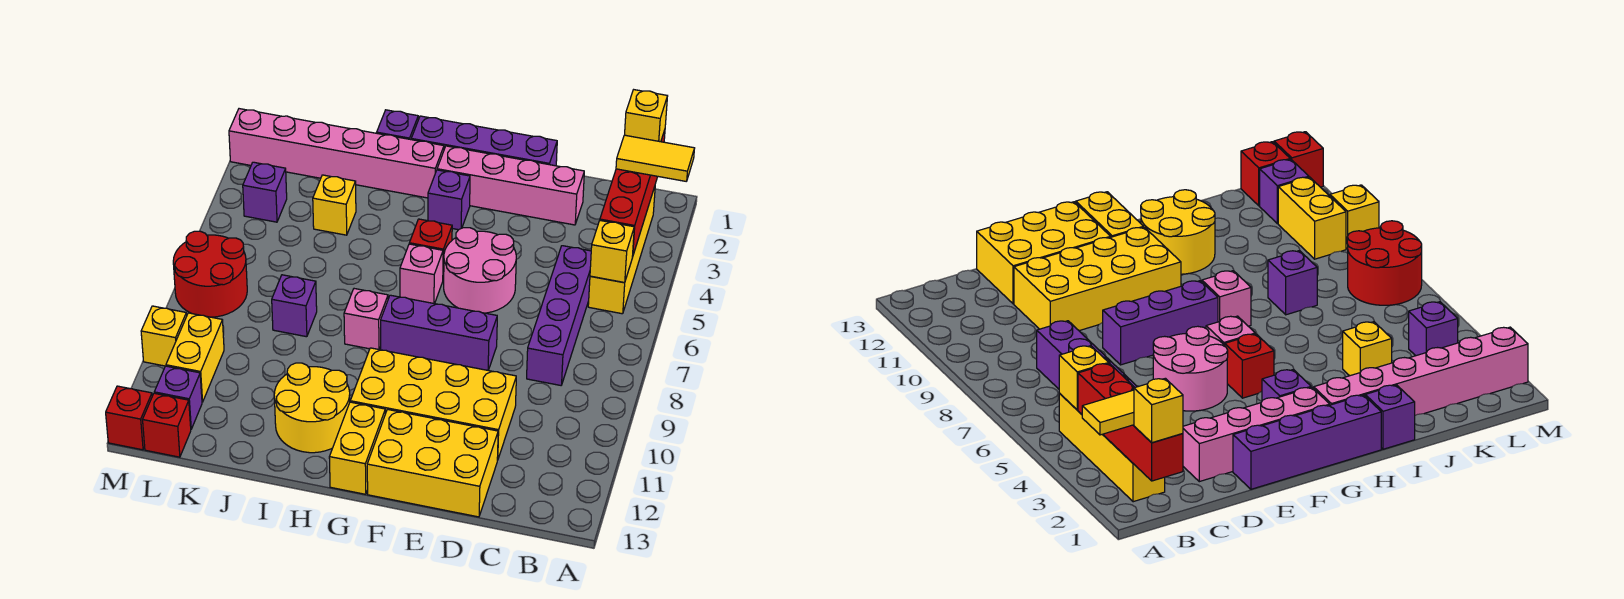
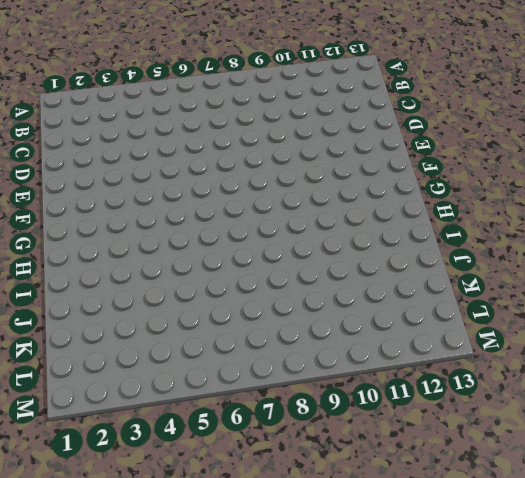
none -> yellow 1x4 brick [588,187,655,314]
none -> purple 1x4 brick [527,246,591,385]
none -> pink 1x4 brick [437,146,584,225]

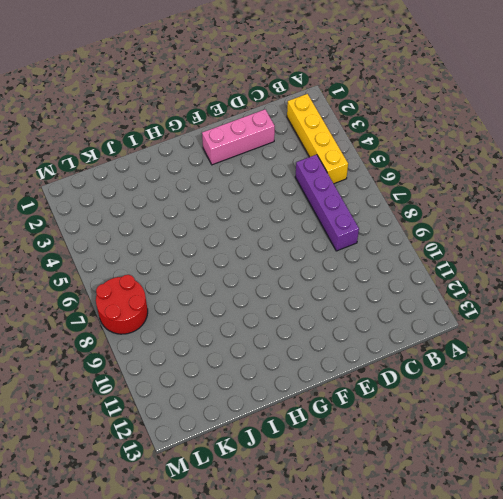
pink 1x3 brick [202,109,275,165] -> pink 1x4 brick [437,146,584,225]
none -> yellow 2x4 brick [350,348,516,460]
none -> yellow 2x3 brick [367,409,498,517]
none -> purple 1x4 brick [411,116,557,166]

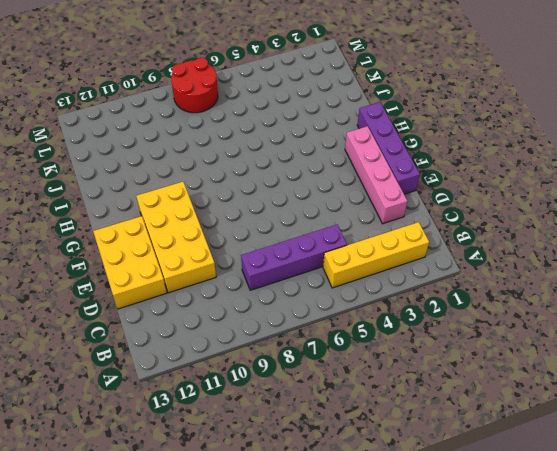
none -> pink 2x2 round brick [443,228,516,313]
none -> purple 1x3 brick [381,295,497,370]
none -> purple 1x1 brick [428,170,470,230]

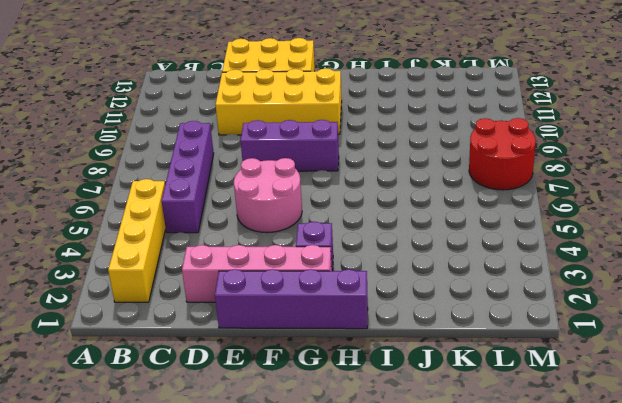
none -> red 1x1 brick [409,219,452,279]
none -> pink 1x1 brick [400,244,443,304]
none -> yellow 1x2 brick [329,402,385,494]

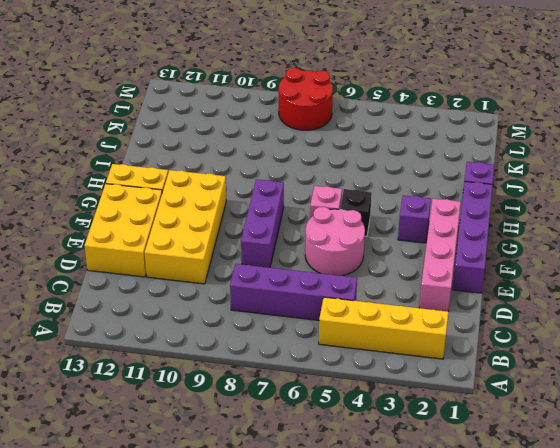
black 1x1 brick [340,189,372,237] -> red 1x1 brick [409,219,452,279]
none -> pink 1x6 brick [229,109,444,198]
none -> pink 1x1 brick [344,289,388,349]
none -> yellow 2x2 round brick [274,363,350,453]

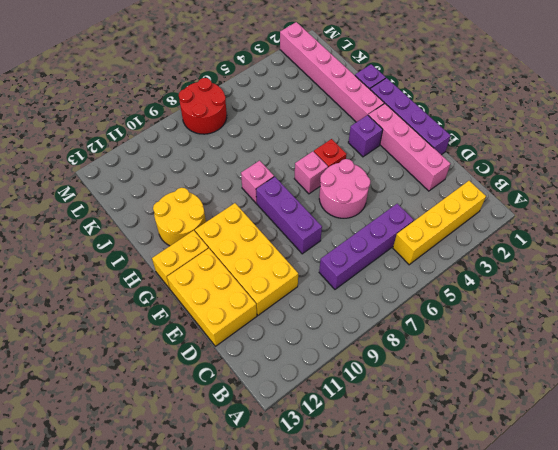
none -> yellow 1x1 brick [313,175,356,235]
none -> purple 1x1 brick [272,275,317,337]
none -> purple 1x1 brick [243,162,287,222]

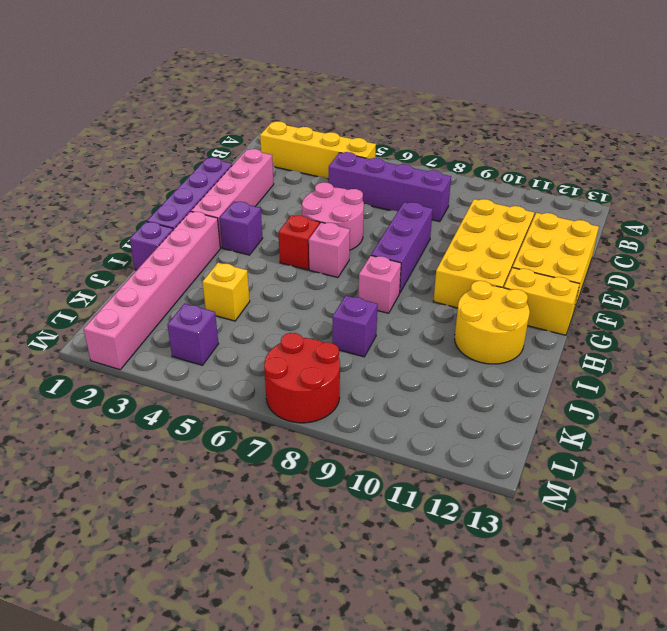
none -> yellow 1x2 brick [166,313,224,402]
none -> purple 1x1 brick [154,366,202,429]
none -> red 1x1 brick [143,393,191,457]

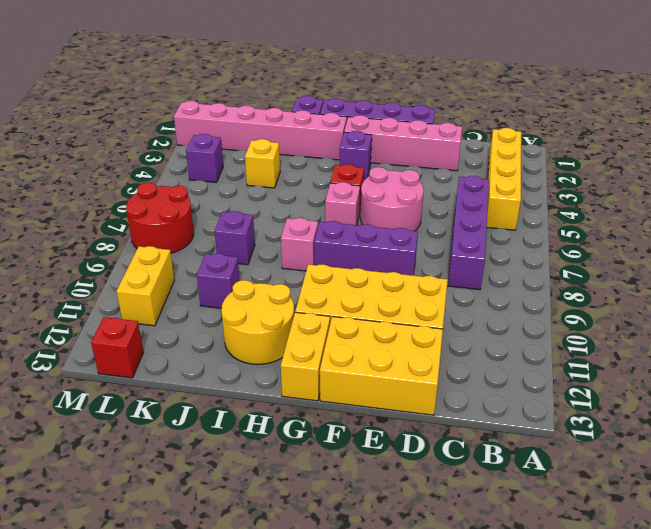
purple 1x1 brick [197,253,240,308] -> purple 1x1 brick moved to [154,366,202,429]
none -> yellow 1x1 brick [141,306,187,366]
none -> red 1x1 brick [106,386,152,450]
none -> red 1x4 brick [600,130,665,257]

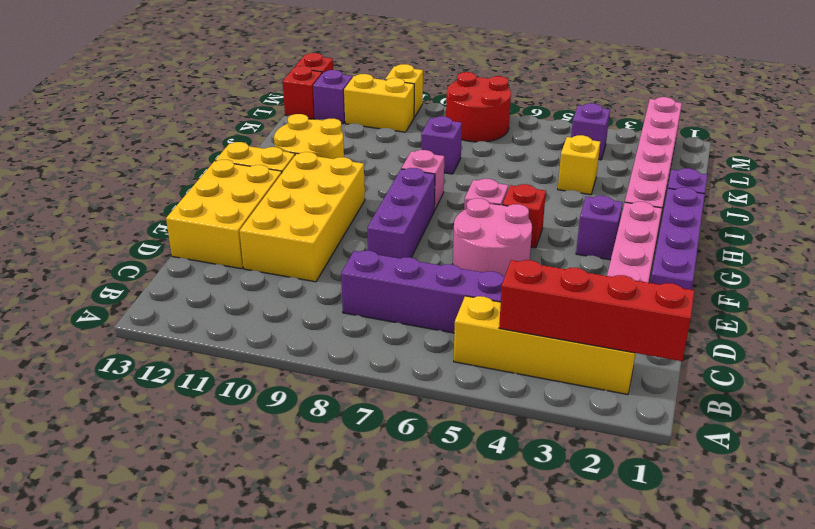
none -> yellow 1x1 brick [590,221,634,283]
none -> yellow 1x2 tile [616,135,695,181]
none -> yellow 1x1 brick [625,90,667,142]

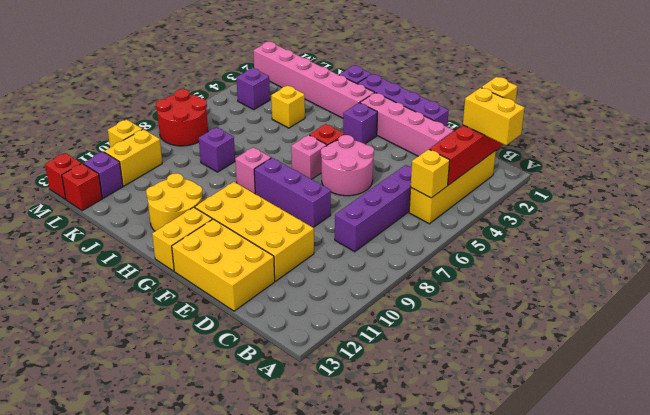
yellow 1x2 brick [463,88,525,145] -> yellow 1x2 tile [616,135,695,181]

